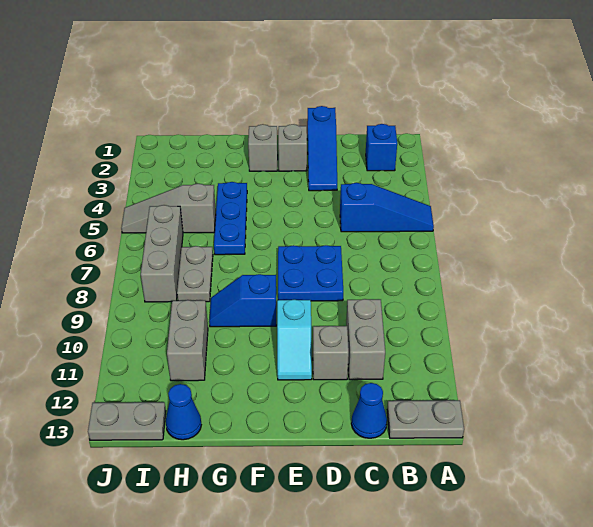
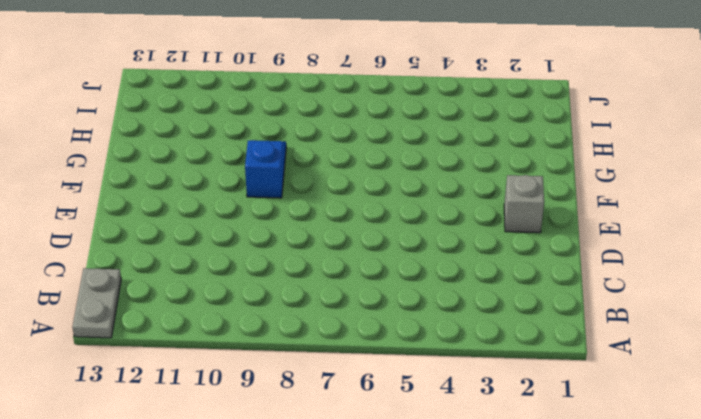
none -> blue 1x3 slope [340,183,434,232]
none -> blue 1x1 brick [366,124,397,171]
none -> grey 1x2 brick [346,299,385,380]

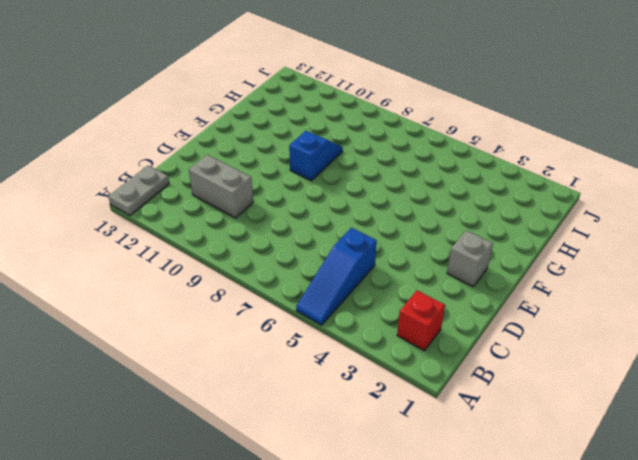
red 1x1 brick [397,290,445,351] -> blue 1x1 brick [366,124,397,171]
none -> blue 1x1 cone [351,383,387,438]
none -> blue 1x3 slope [307,106,337,191]
none -> blue 2x2 plate [278,245,343,301]

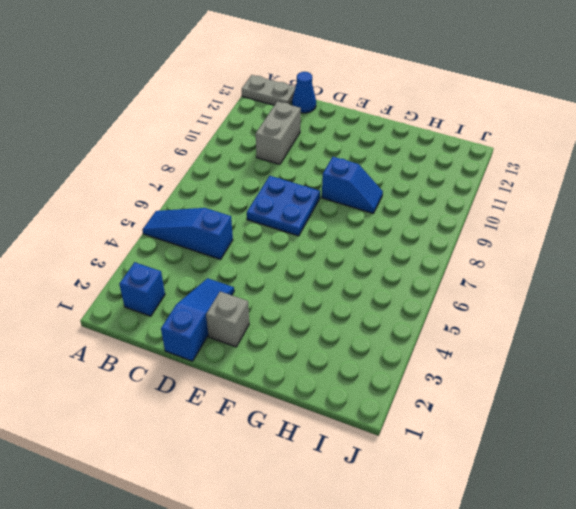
none -> grey 1x1 brick [313,326,349,380]
none -> cyan 1x2 slope [277,299,312,380]
none -> grey 1x1 brick [248,124,278,171]

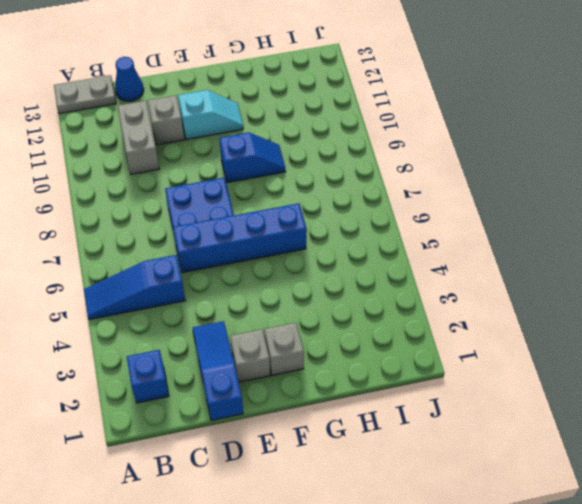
blue 1x4 brick [173,203,307,273] -> blue 1x3 plate [214,182,247,255]
cyan 1x2 slope [178,90,243,140] -> cyan 1x2 slope turned to [277,299,312,380]
none -> grey 1x3 slope [121,184,216,233]
none -> grey 1x2 plate [177,246,213,302]
none -> grey 1x2 brick [167,300,208,381]

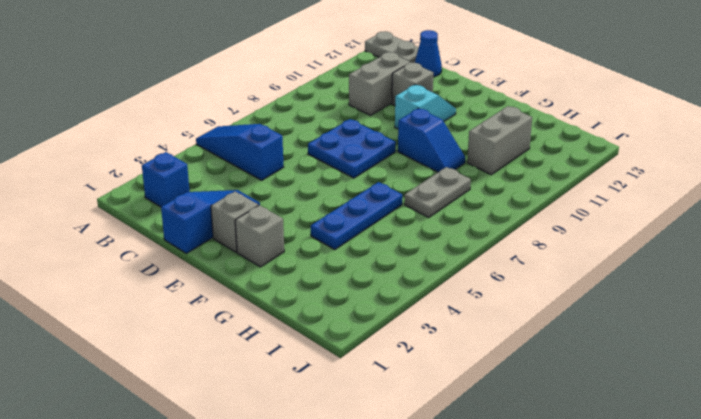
none -> grey 1x3 slope [121,184,216,233]
none -> blue 1x1 cone [166,384,201,440]
none -> grey 1x3 brick [141,205,183,302]

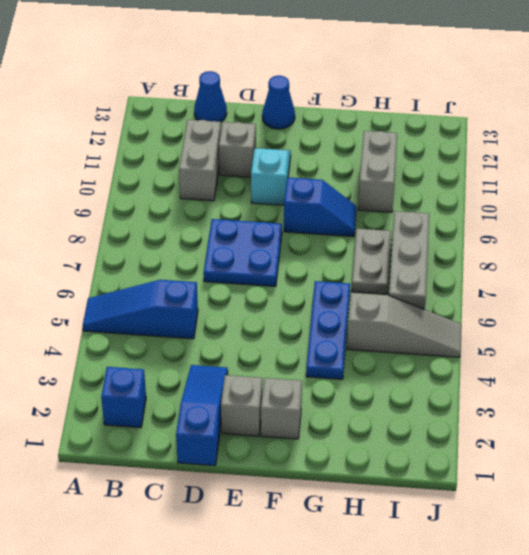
blue 1x1 cone [262,75,295,129] -> blue 1x1 cone moved to [166,384,201,440]
none -> grey 1x2 plate [387,400,464,438]
none -> grey 1x2 plate [88,402,166,440]

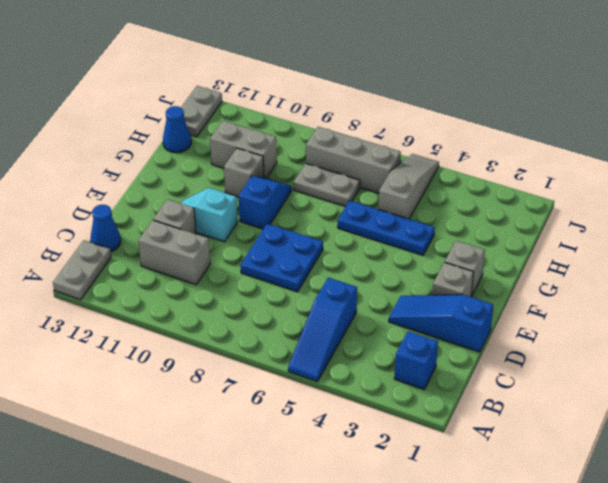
grey 1x1 brick [224,148,264,197] -> none

